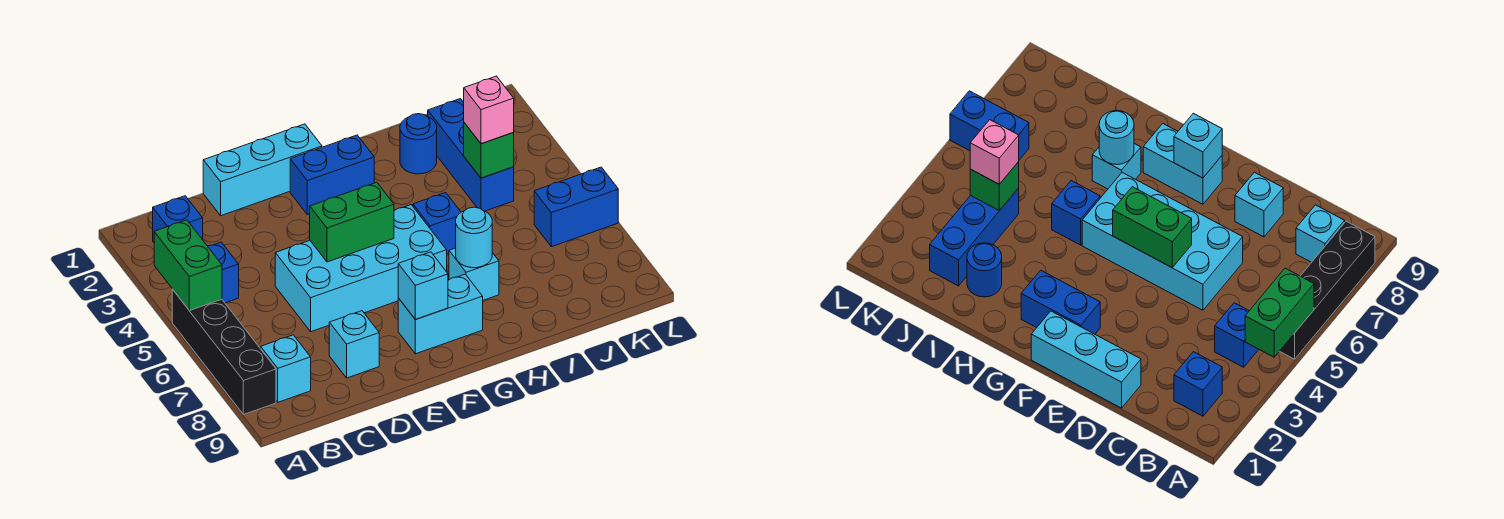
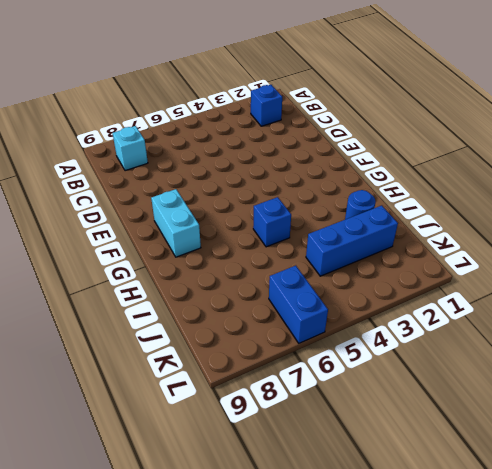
none -> black 1x4 brick [172,289,276,415]
none -> blue 1x1 brick [208,242,239,303]
none -> cyan 1x3 brick [203,124,322,216]

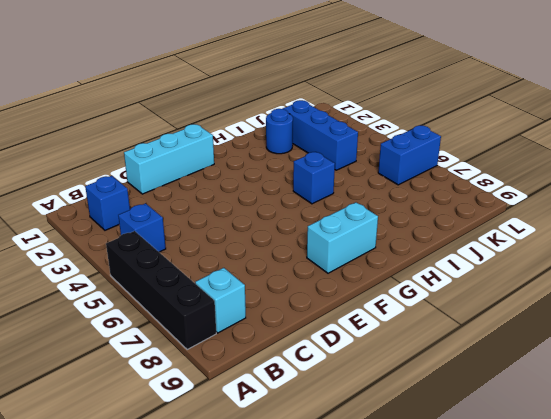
none -> cyan 2x4 brick [275,205,447,332]
none -> cyan 1x1 brick [329,311,379,378]
none -> blue 1x2 brick [290,135,374,215]

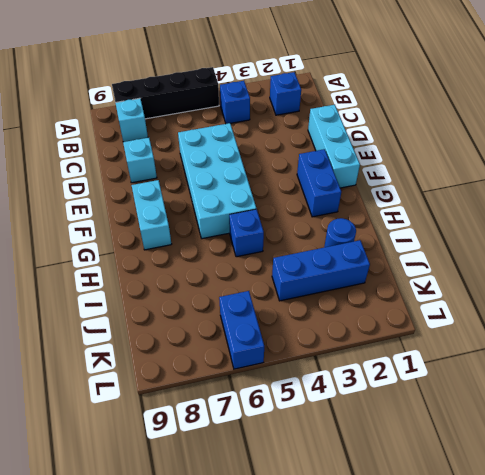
none -> cyan 1x1 brick [449,248,499,300]
none -> green 1x2 brick [154,220,222,311]
none -> green 1x2 brick [310,182,394,262]

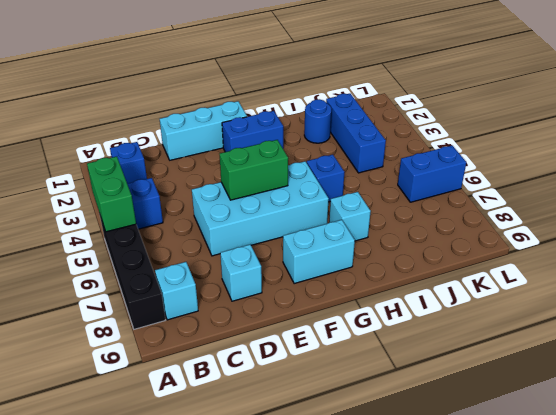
none -> cyan 1x1 brick [398,252,448,320]
none -> cyan 1x1 round brick [456,207,492,268]
none -> green 1x1 brick [464,123,514,178]

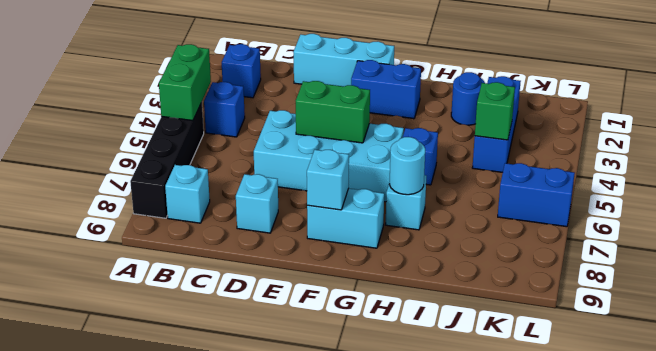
none -> pink 1x1 brick [464,76,514,144]

